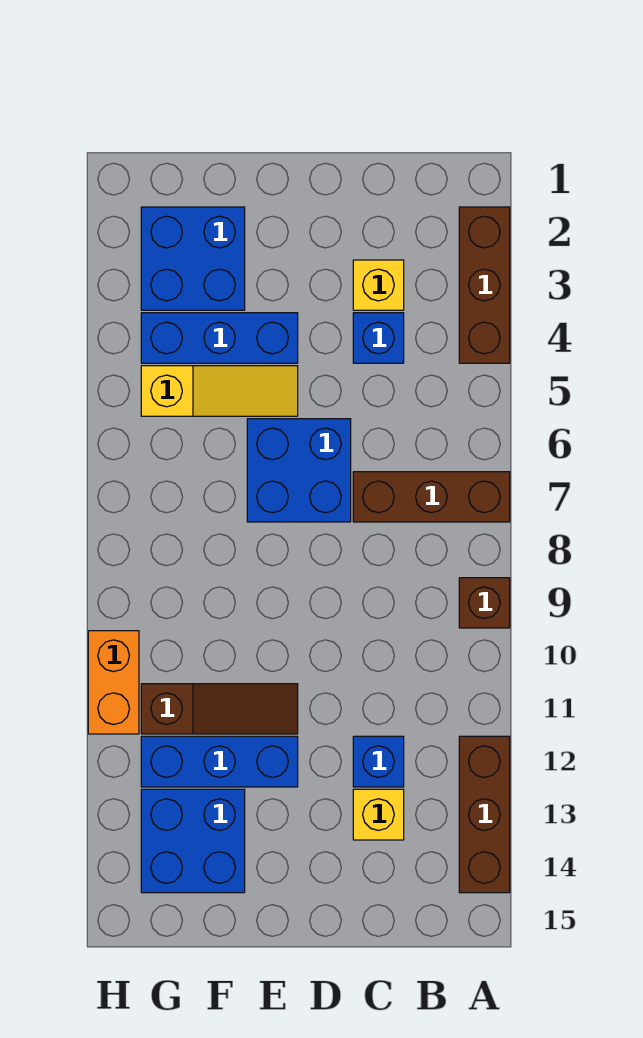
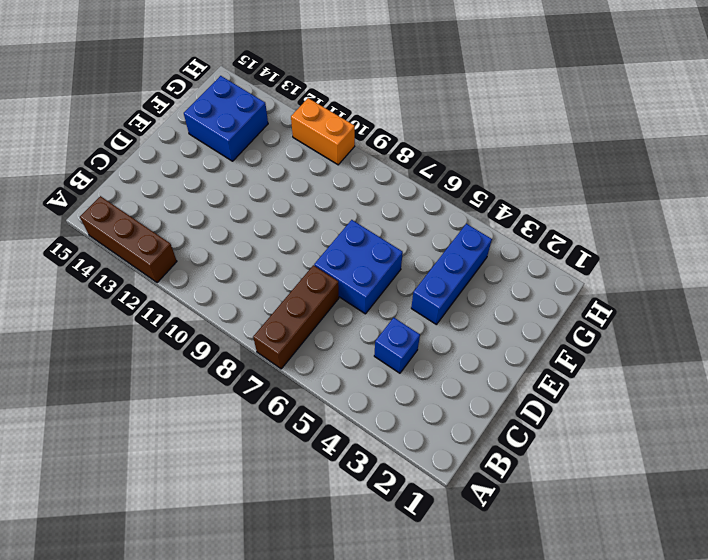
none -> brown 1x3 brick [459,207,510,363]
none -> brown 1x1 brick [459,578,510,628]
none -> yellow 1x1 brick [353,260,404,310]

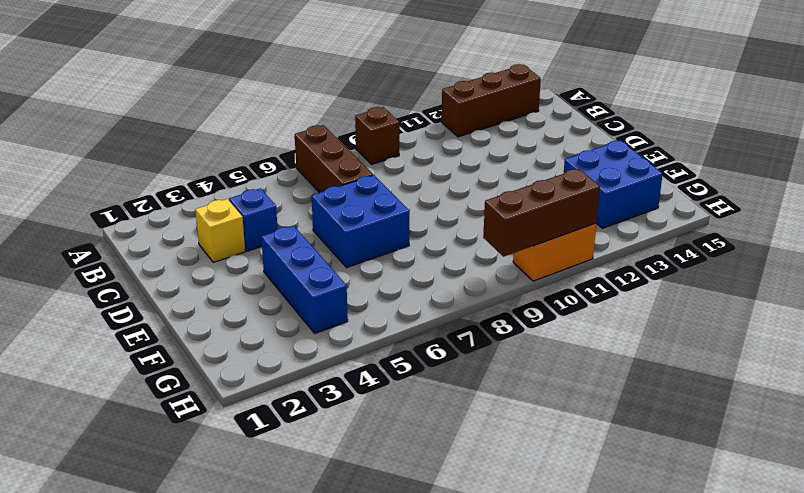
brown 1x3 brick [483,169,600,257] -> brown 1x3 brick moved to [459,207,510,363]
none -> blue 1x1 brick [353,736,404,787]
none -> yellow 1x1 brick [353,789,404,840]
none -> yellow 1x3 slope [141,366,298,416]

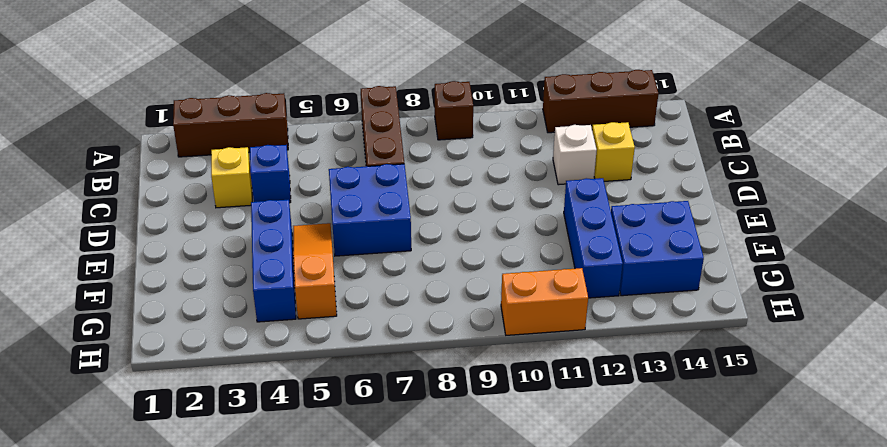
white 1x1 brick [553,125,597,185] -> blue 1x1 brick [353,736,404,787]
orange 1x3 slope [293,223,337,319] -> yellow 1x3 slope [141,366,298,416]
none -> brown 1x3 slope [141,684,298,734]
none -> blue 2x2 brick [141,207,245,310]

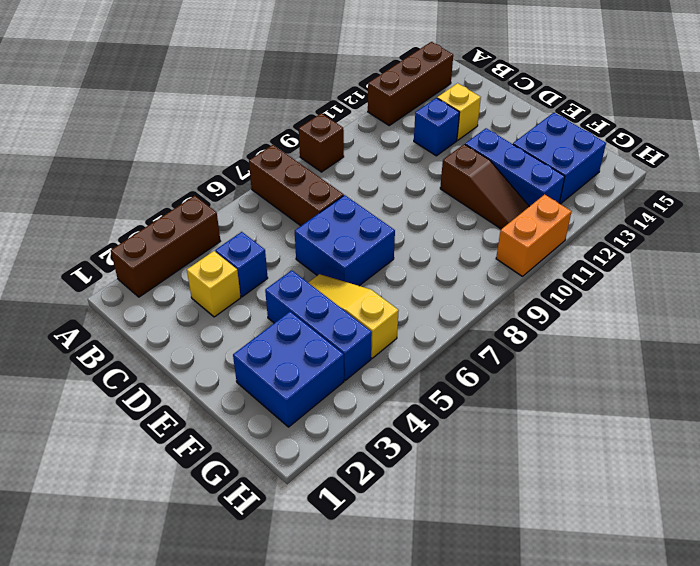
brown 1x3 slope [440,144,529,229] -> brown 1x3 slope turned to [141,684,298,734]

